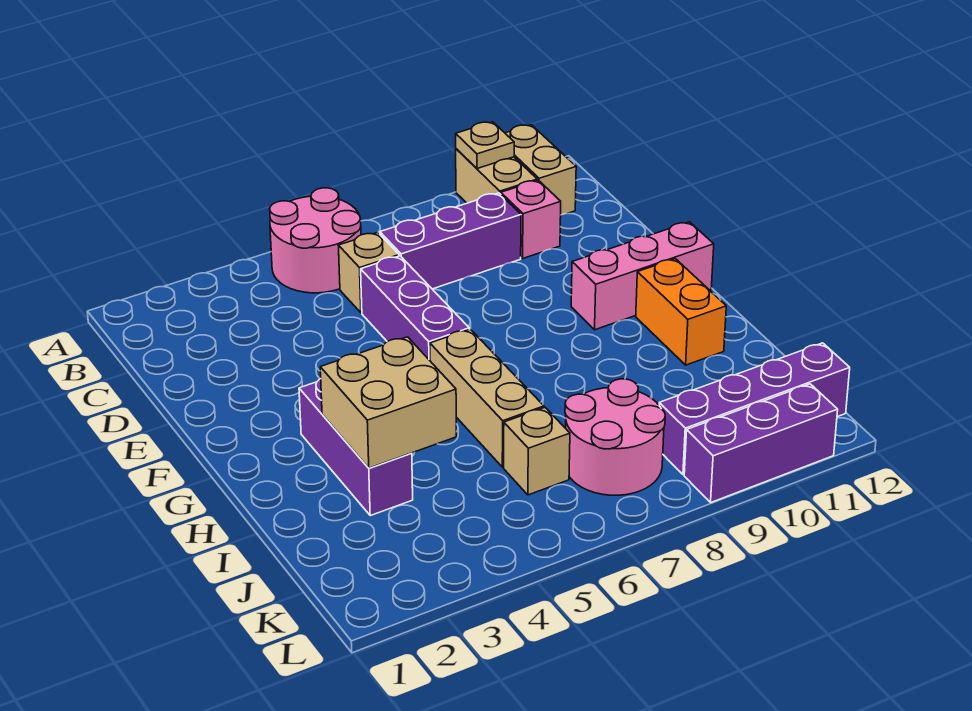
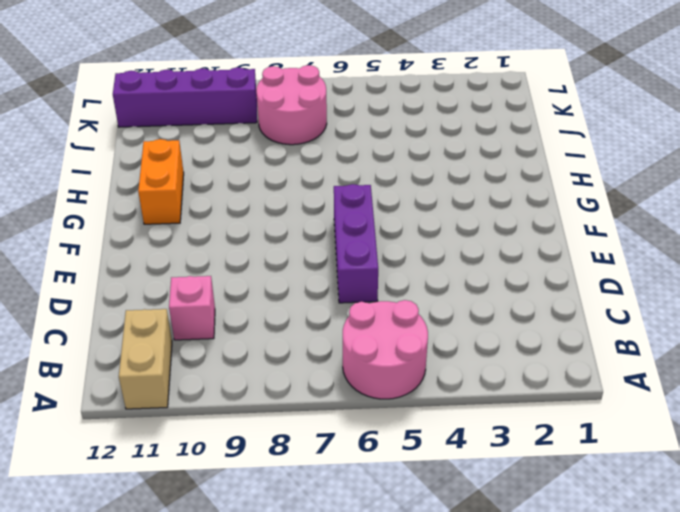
none -> tan 1x2 brick [456,149,537,203]
none -> tan 1x1 brick [338,232,399,313]
none -> purple 1x3 brick [380,193,521,289]

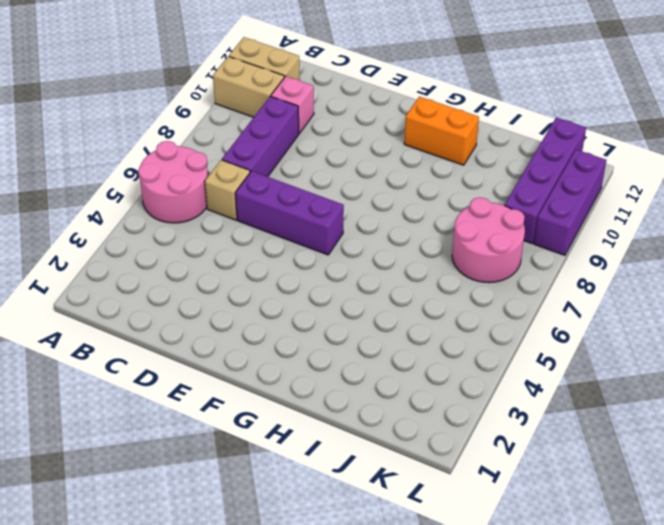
none -> pink 1x3 brick [571,222,714,330]
none -> purple 1x3 brick [299,379,413,516]
none -> tan 1x3 brick [430,329,544,467]

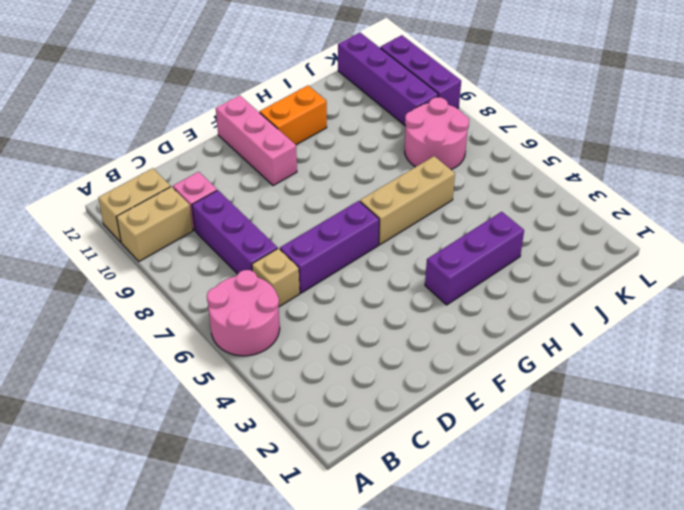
none -> tan 1x1 brick [504,408,570,495]
none -> tan 1x1 plate [456,122,514,169]
none -> tan 2x2 brick [320,337,456,468]

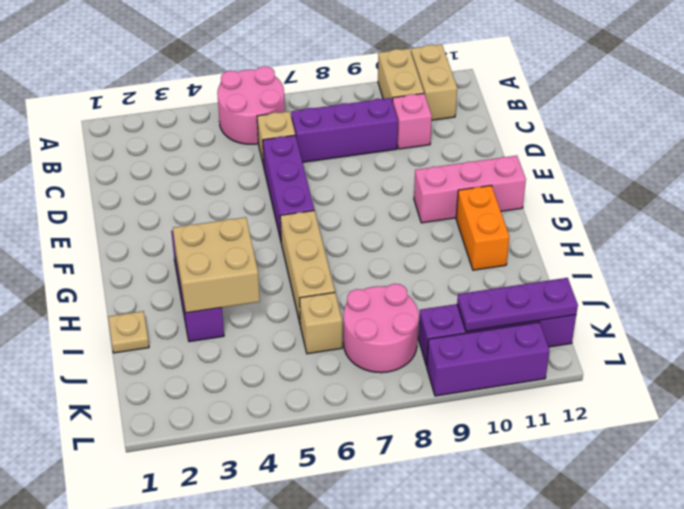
tan 1x1 plate [108,311,149,353] -> tan 1x1 plate moved to [456,122,514,169]
purple 1x3 plate [457,278,578,331] -> none

